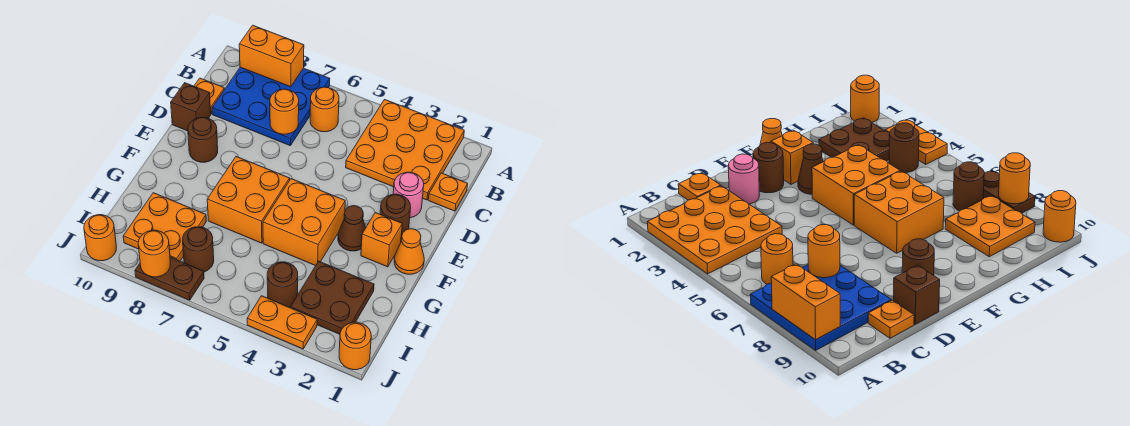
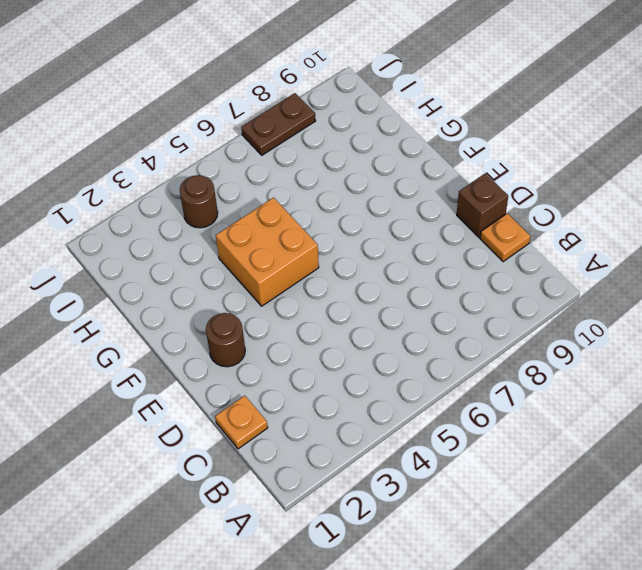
none -> orange 3x3 plate [346,100,464,200]
none -> blue 3x3 plate [212,67,330,146]
none -> orange 1x1 round brick [310,87,339,132]

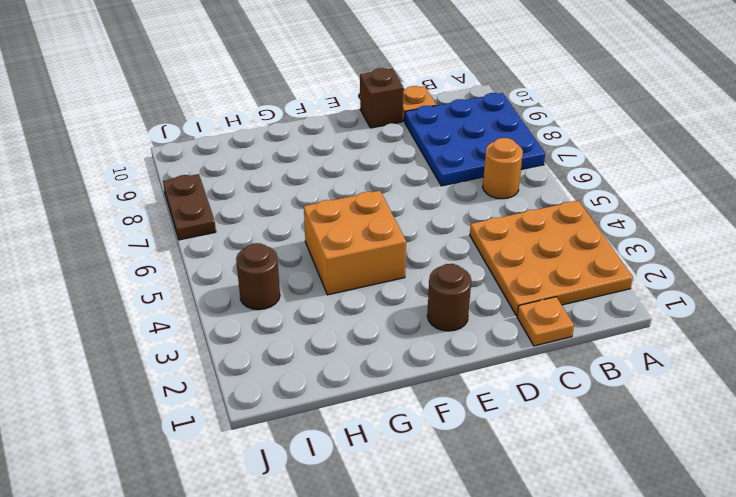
none -> pink 1x1 round brick [393,172,424,218]
none -> brown 1x1 round brick [188,118,218,162]
none -> orange 1x1 cone [394,229,424,274]

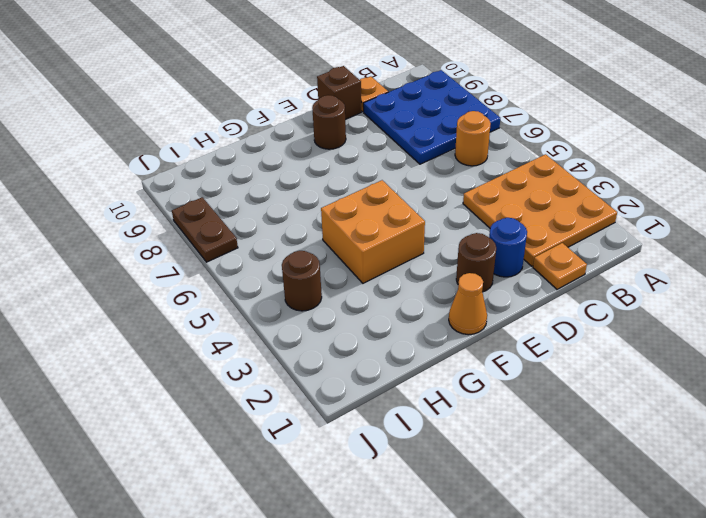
blue 1x1 round brick [489,218,527,277] -> pink 1x1 round brick [393,172,424,218]
none -> orange 1x1 brick [361,213,402,267]
none -> brown 1x1 cone [338,206,366,251]
none -> orange 2x2 brick [207,157,290,243]

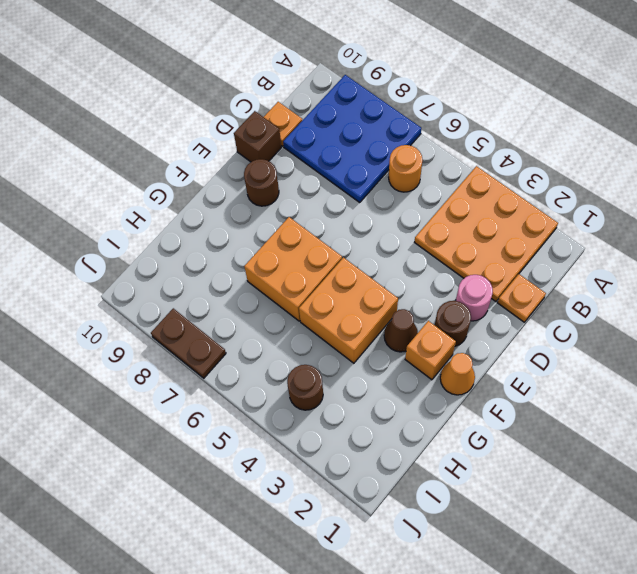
none -> brown 2x2 plate [291,261,374,334]
none -> orange 2x2 plate [123,193,206,261]
none -> brown 1x1 round brick [183,227,214,272]

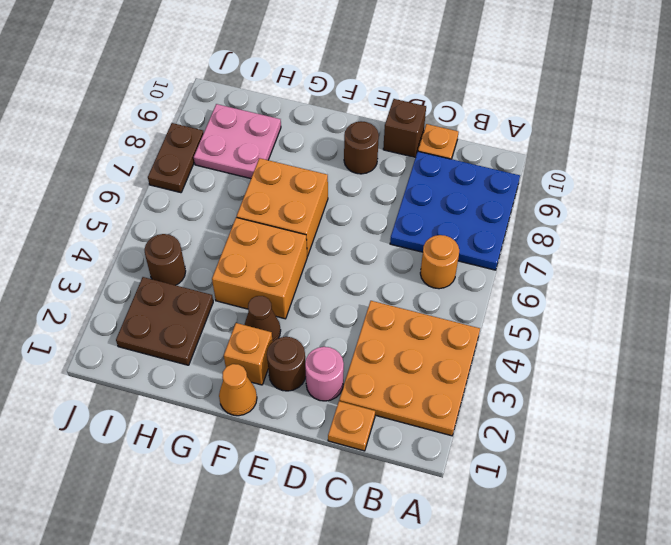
pink 2x2 plate [194,104,281,179] -> orange 2x2 plate [123,193,206,261]
none -> brown 1x1 round brick [183,227,214,272]
none -> orange 1x1 round brick [339,322,371,370]
none -> orange 1x2 plate [247,296,317,349]

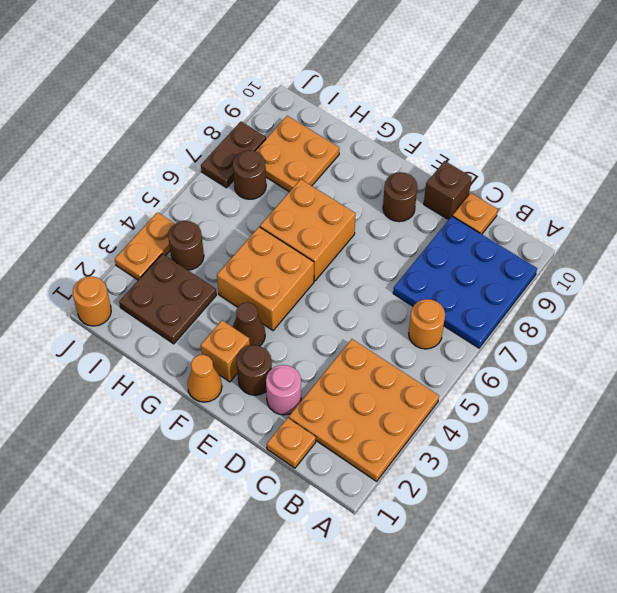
none -> orange 1x1 round brick [84,215,116,261]
none -> orange 1x2 brick [239,25,304,87]
none -> orange 1x1 round brick [270,89,299,134]

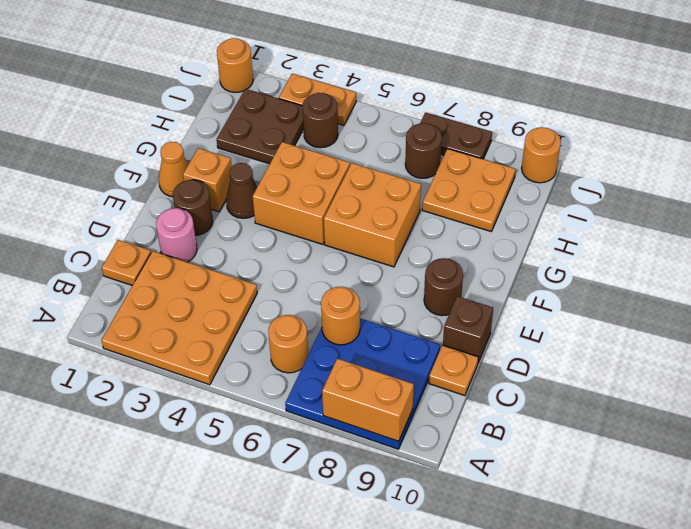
none -> orange 1x1 round brick [138,230,170,277]

